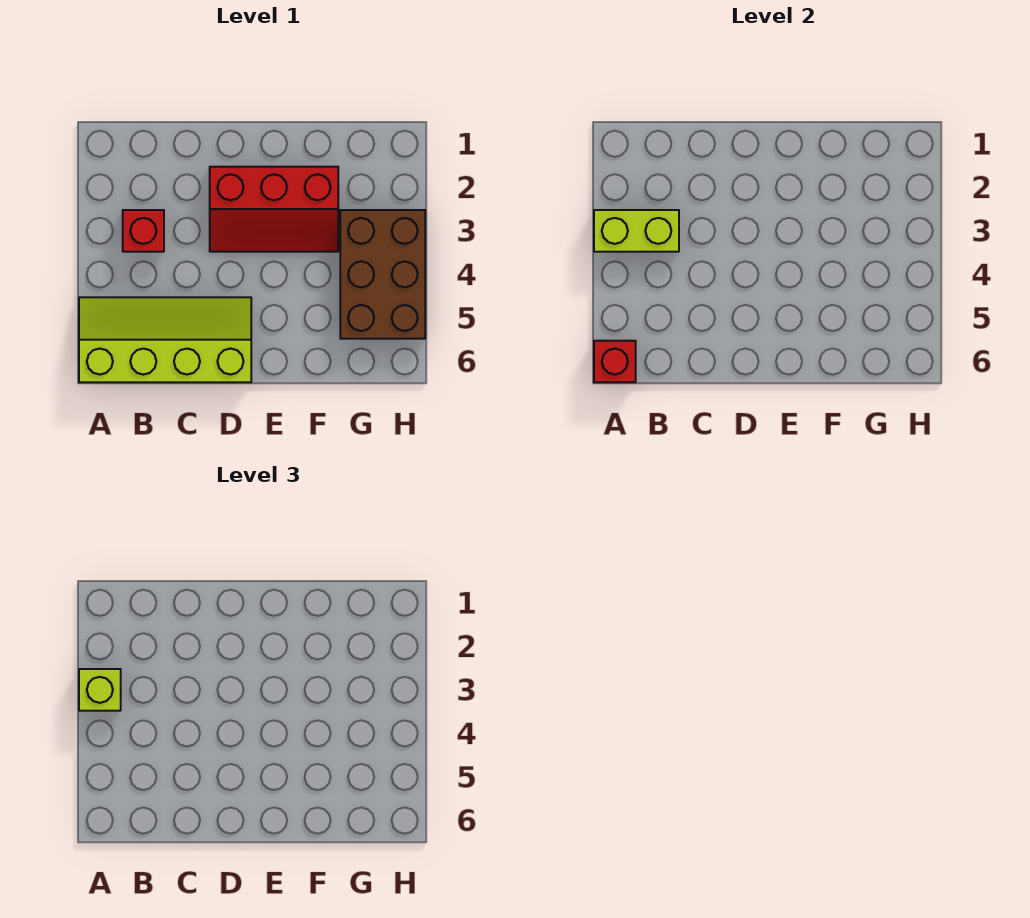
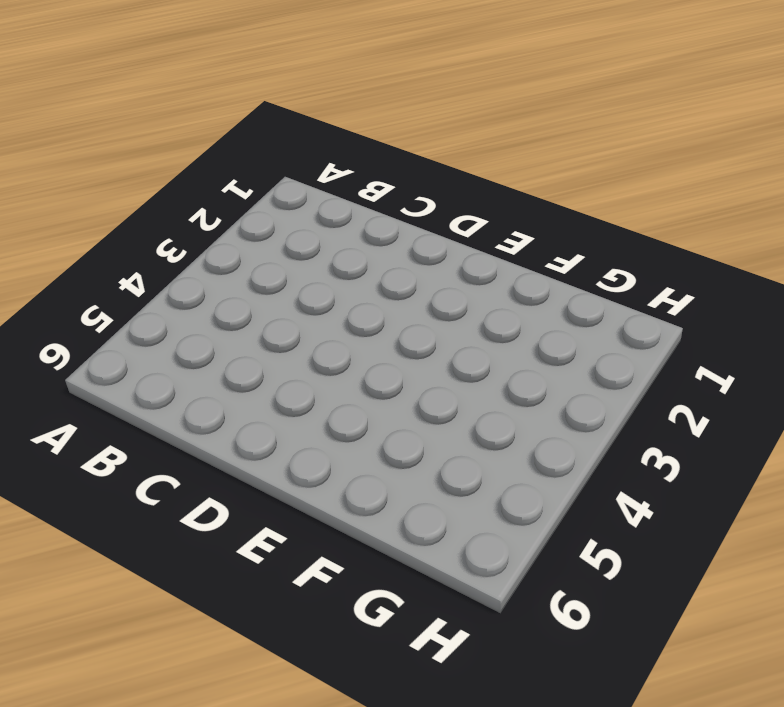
none -> lime 2x4 slope [79,297,251,382]
none -> red 1x1 brick [123,210,164,252]

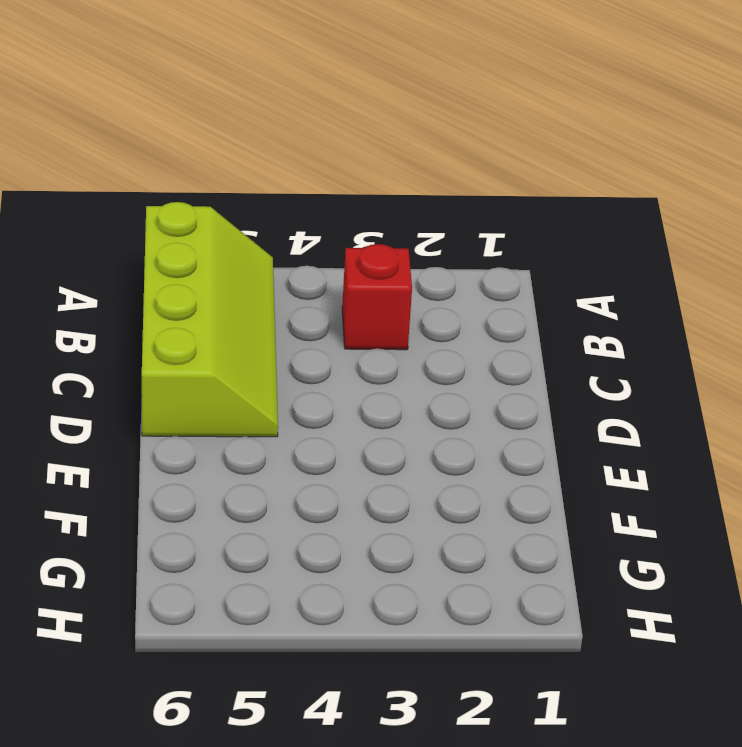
none -> red 2x3 slope [210,167,338,252]
none -> brown 2x3 brick [340,210,425,339]

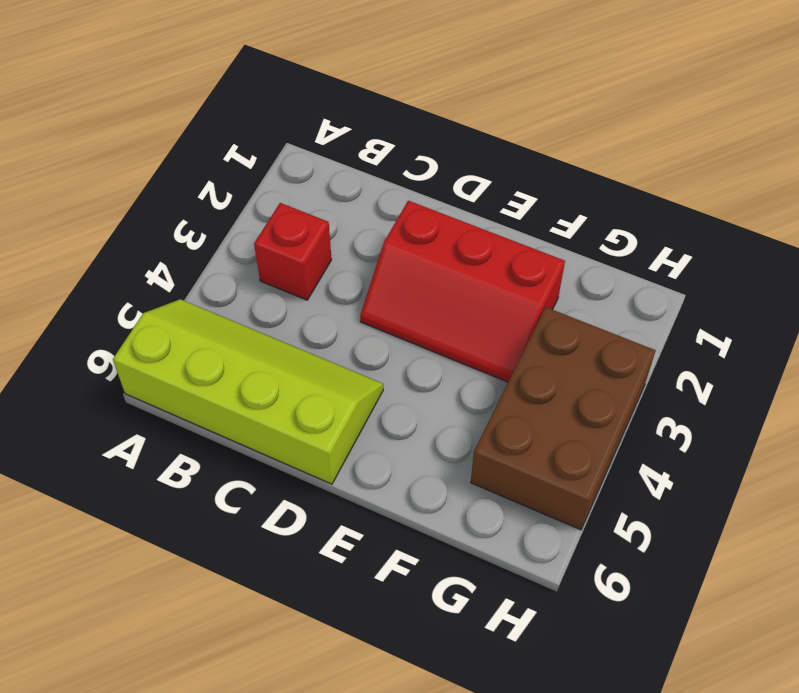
none -> lime 1x2 brick [594,210,679,252]
none -> red 1x1 brick [594,341,636,382]

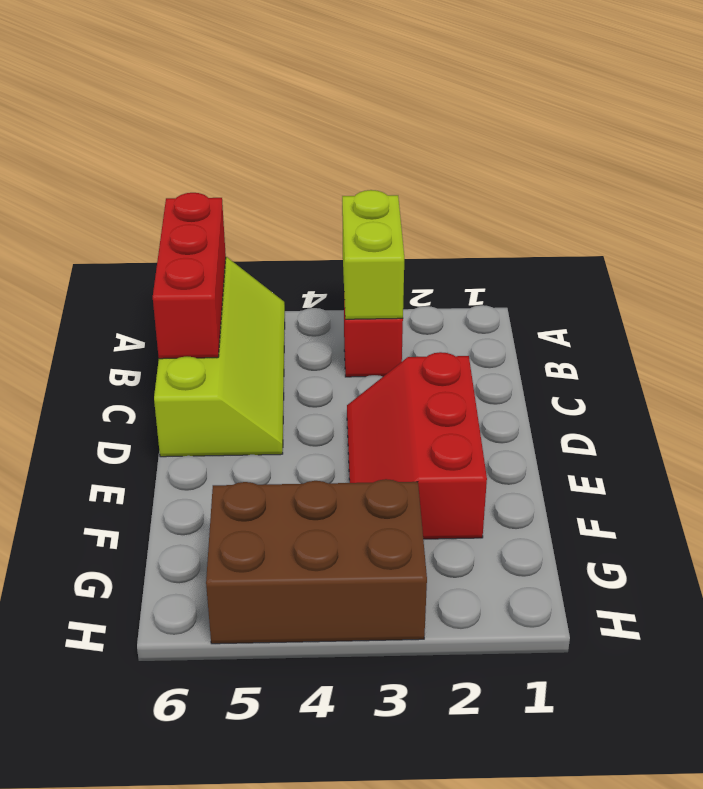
red 1x3 brick [153,193,226,359] -> red 1x1 brick [594,341,636,382]
none -> lime 1x1 brick [79,669,121,711]

